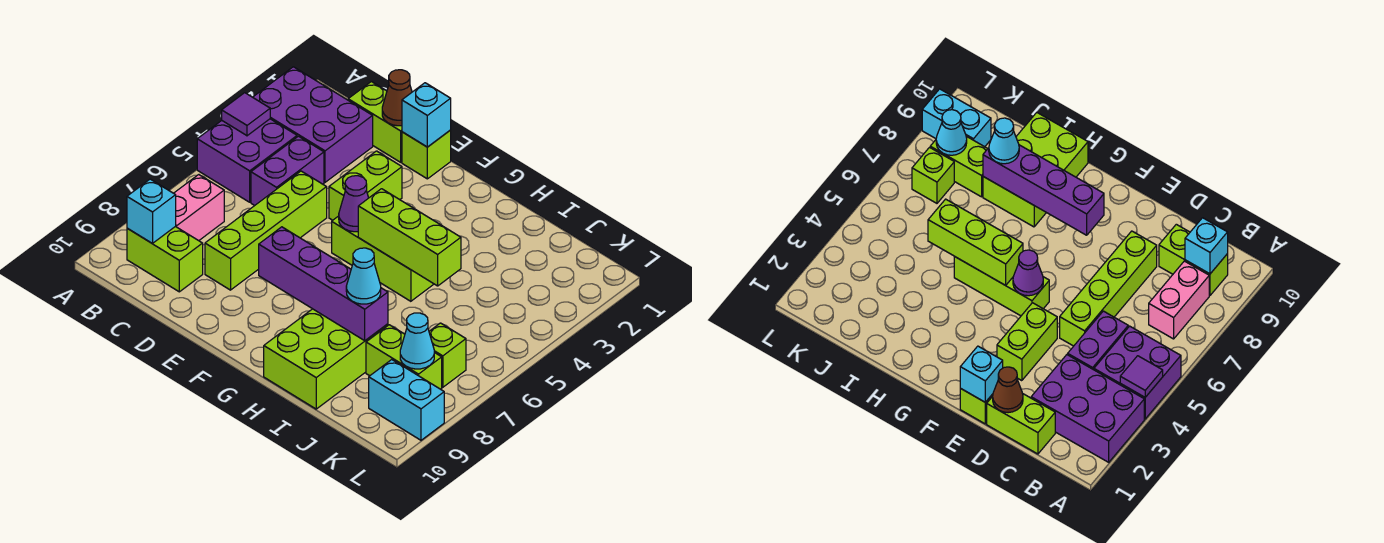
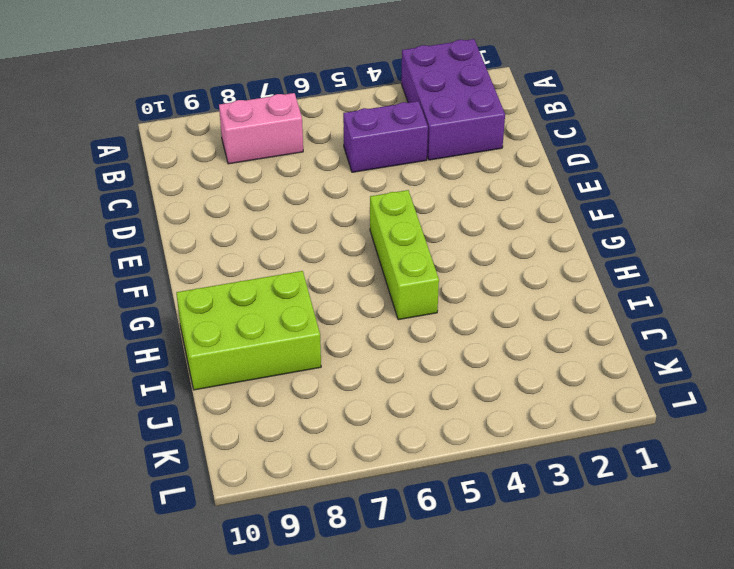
none -> purple 2x2 brick [197,119,297,202]
none -> lime 1x2 brick [127,226,203,292]
none -> lime 1x2 brick [348,82,402,162]

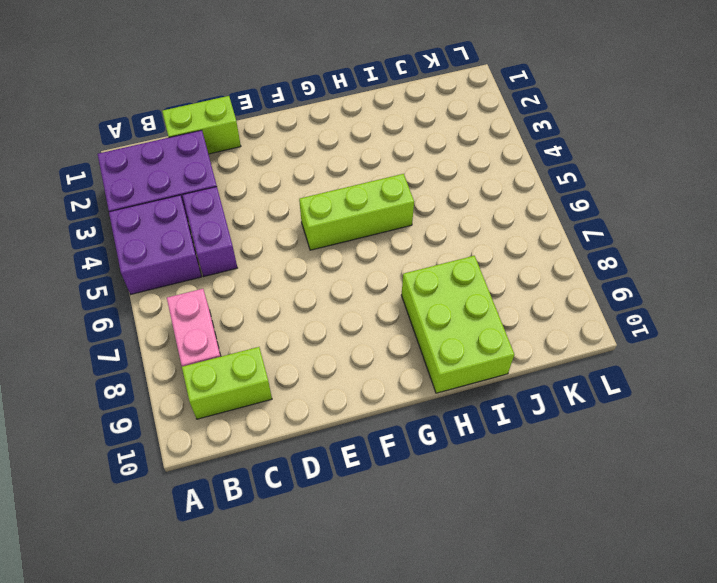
none -> lime 1x4 brick [205,171,327,290]
none -> lime 1x1 brick [402,130,451,179]
none -> lime 1x2 brick [329,151,402,220]

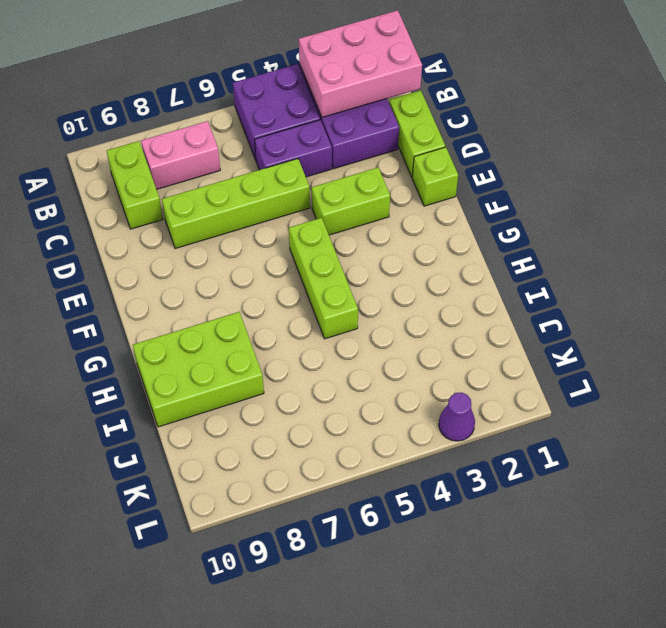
pink 2x3 brick [299,10,422,117] -> none
purple 1x1 cone [439,392,475,441] -> purple 1x1 cone moved to [339,176,368,232]
none -> lime 1x2 brick [366,325,442,389]
none -> lime 1x1 brick [429,323,466,387]
none -> cyan 1x2 brick [369,360,444,440]

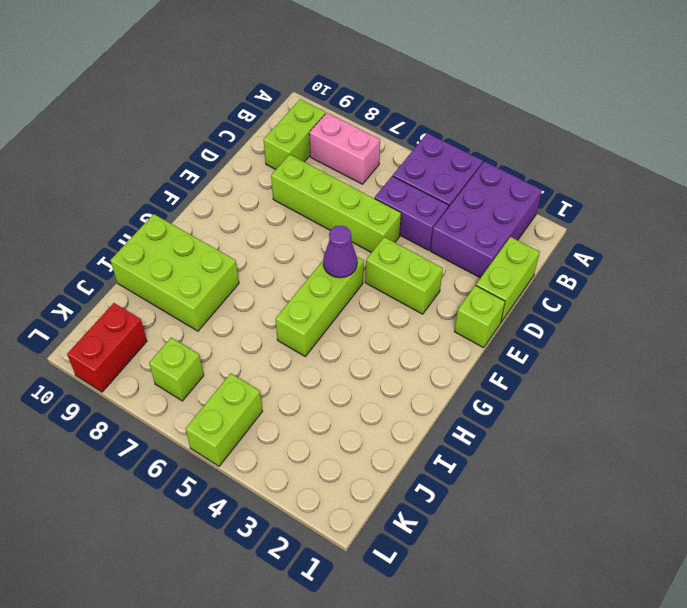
lime 1x2 brick [186,373,263,466] -> lime 1x2 brick moved to [366,325,442,389]
red 1x2 brick [67,303,147,392] -> cyan 1x2 brick [369,360,444,440]
none -> purple 1x1 tile [222,93,270,136]
none -> cyan 1x1 brick [127,179,176,243]
none -> brown 1x1 cone [382,70,412,126]

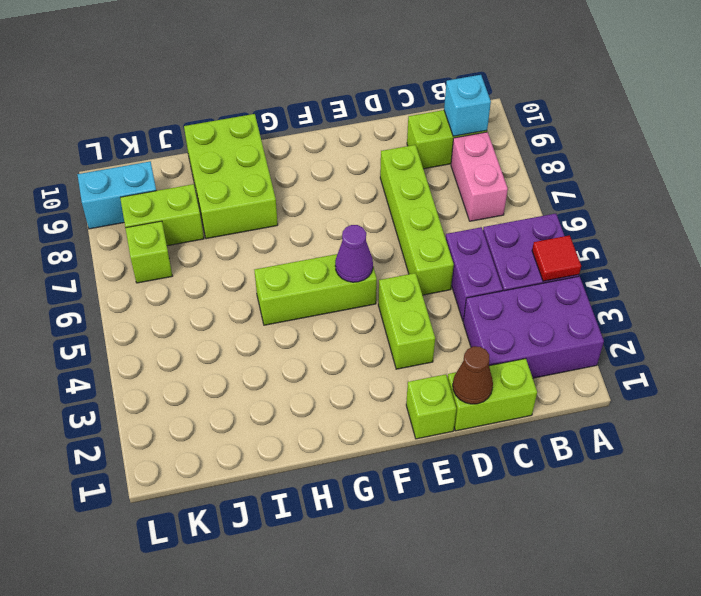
red 1x1 tile [532,235,581,281] -> purple 1x1 tile [222,93,270,136]
none -> cyan 1x1 brick [402,83,451,147]
none -> purple 1x4 brick [259,227,388,341]
none -> lime 1x3 brick [358,189,461,286]

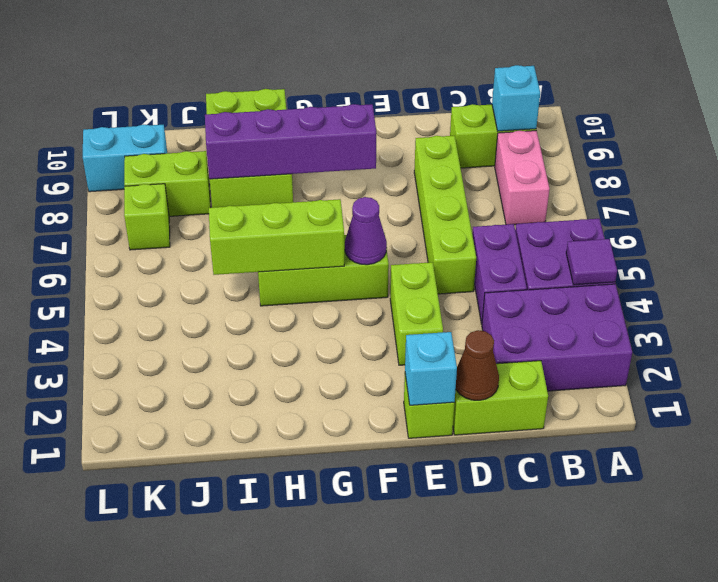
none -> cyan 1x1 cone [400,313,434,369]
none -> cyan 1x1 cone [346,248,381,304]

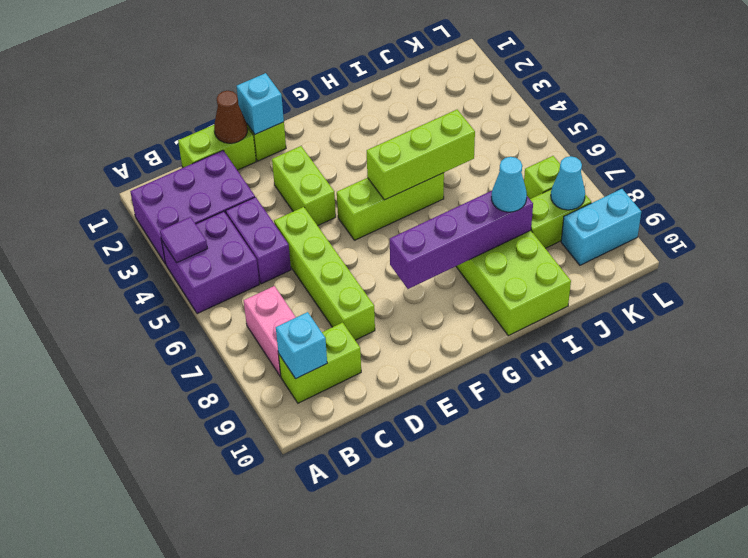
none -> purple 1x1 cone [339,176,368,232]

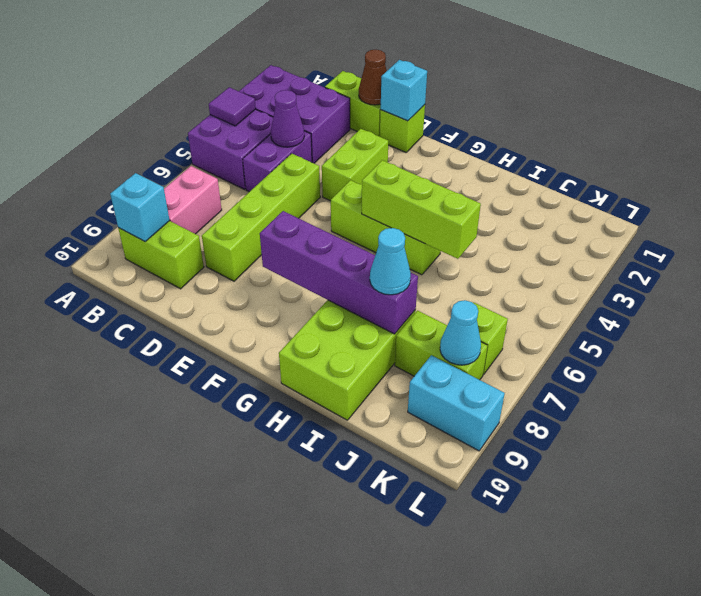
purple 1x1 cone [271,90,304,147] -> purple 1x1 cone moved to [339,176,368,232]

